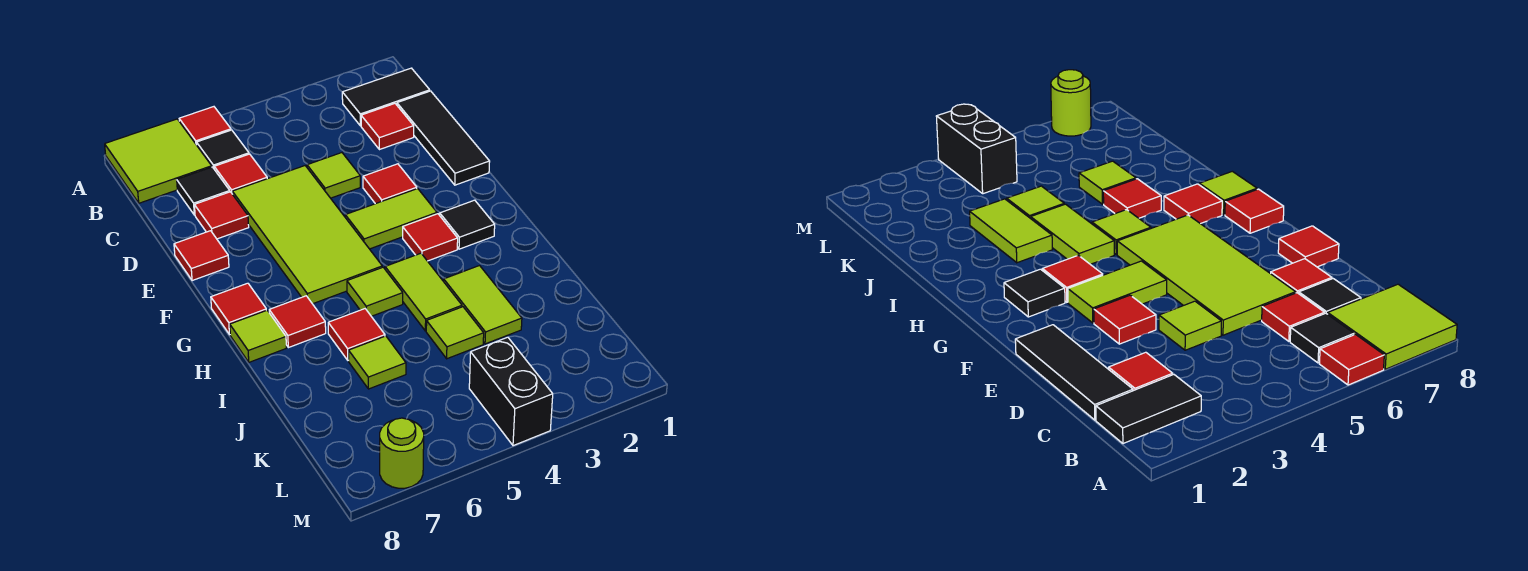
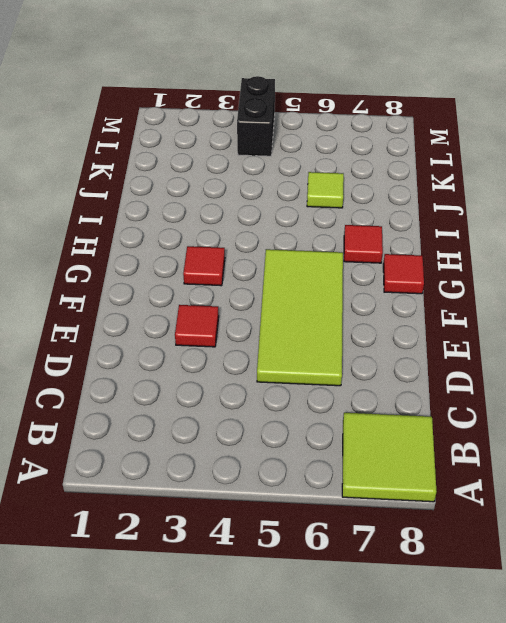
none -> red 1x1 tile [179,107,231,145]
none -> black 1x2 tile [342,68,430,126]
none -> black 1x1 tile [197,130,249,168]

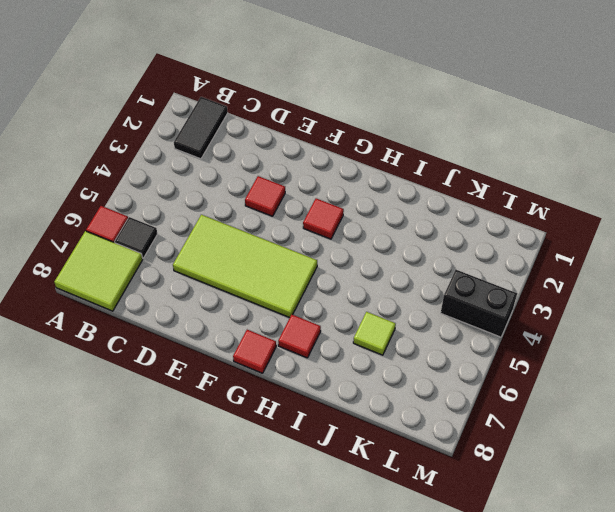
none -> black 1x3 tile [397,91,490,185]
none -> red 1x1 tile [361,104,414,150]
none -> red 1x1 tile [214,154,267,193]

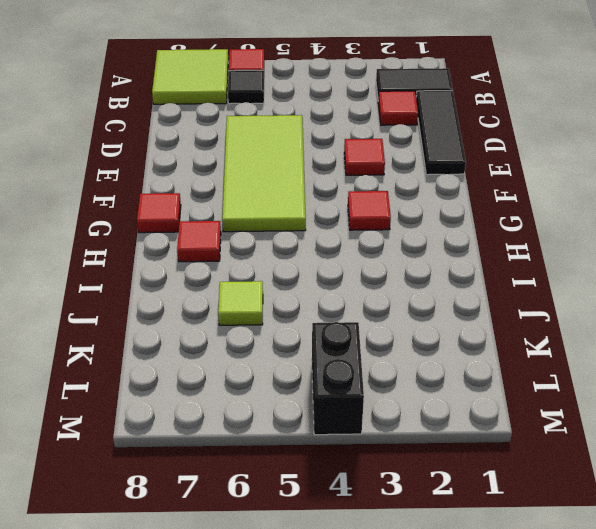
none -> red 1x1 tile [214,154,267,193]
none -> black 1x1 tile [177,167,230,215]
none -> lime 1x1 tile [307,153,360,198]

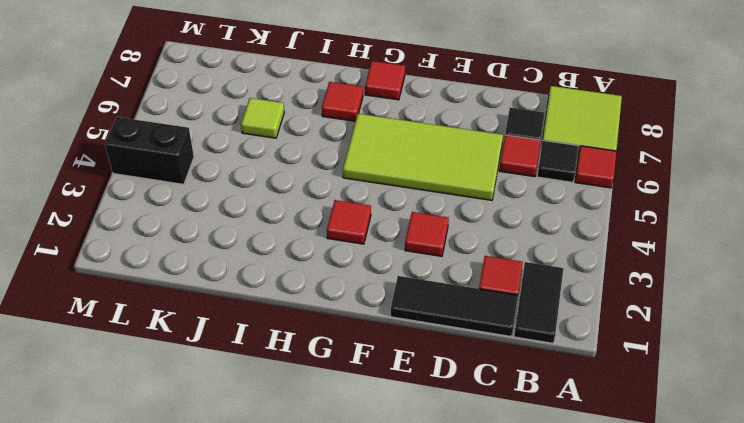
none -> lime 1x1 tile [307,153,360,198]
none -> red 1x1 tile [194,192,249,239]
none -> red 1x1 tile [174,231,229,281]

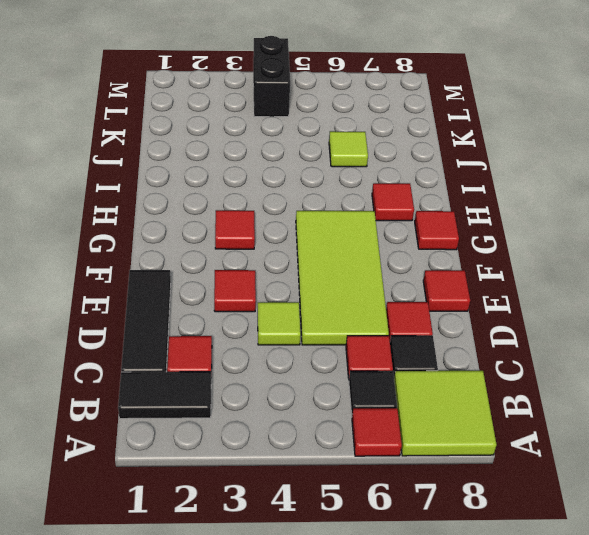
none -> lime 1x2 tile [345,189,437,249]
none -> black 1x1 tile [440,200,495,249]
none -> lime 1x2 tile [385,253,462,331]

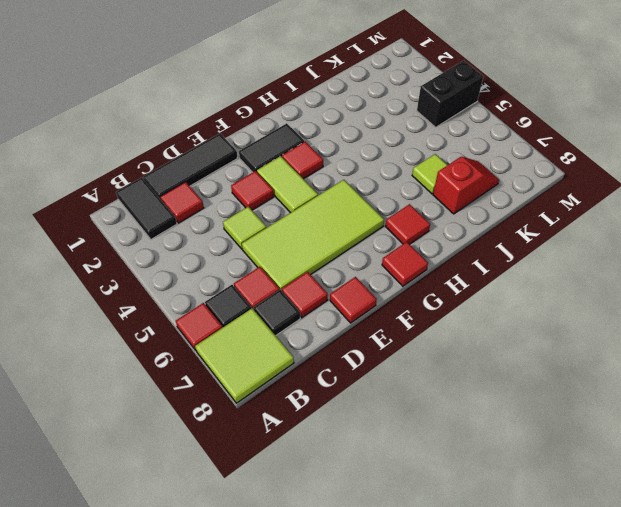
black 1x2 tile [239,123,304,172] -> black 1x1 tile [440,200,495,249]
red 1x2 slope [433,157,499,214] -> none
none -> lime 1x2 tile [385,253,462,331]
none -> lime 1x1 tile [347,267,403,316]
none -> lime 1x1 tile [230,310,286,362]

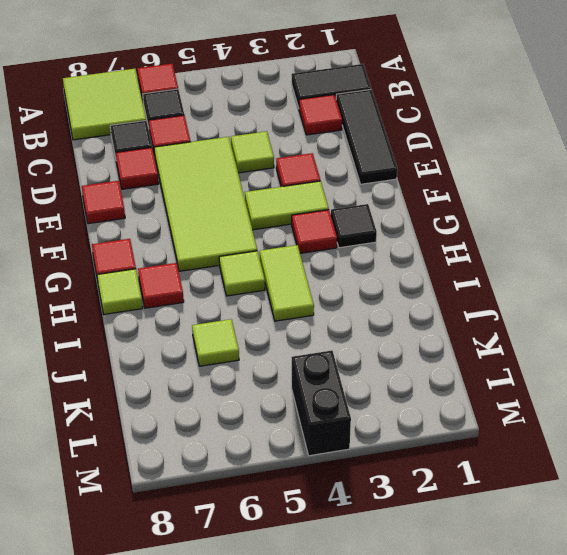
none -> lime 1x2 tile [444,266,522,344]
none -> red 1x1 tile [328,309,385,360]
none -> lime 1x1 tile [426,307,484,359]

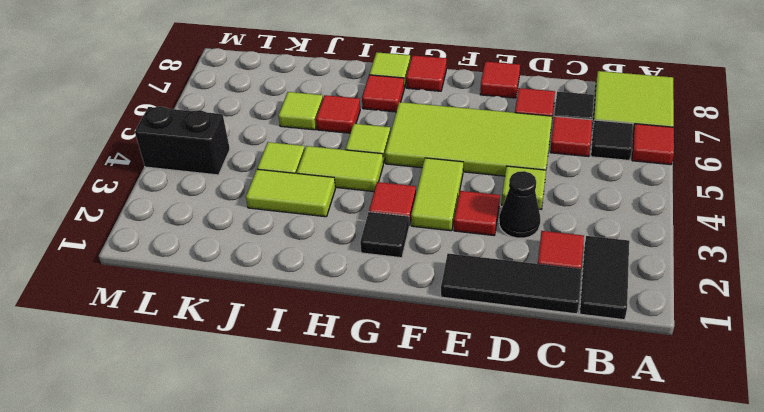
black 1x1 cone [499,171,541,238] -> none
none -> lime 1x1 round brick [380,418,424,488]

